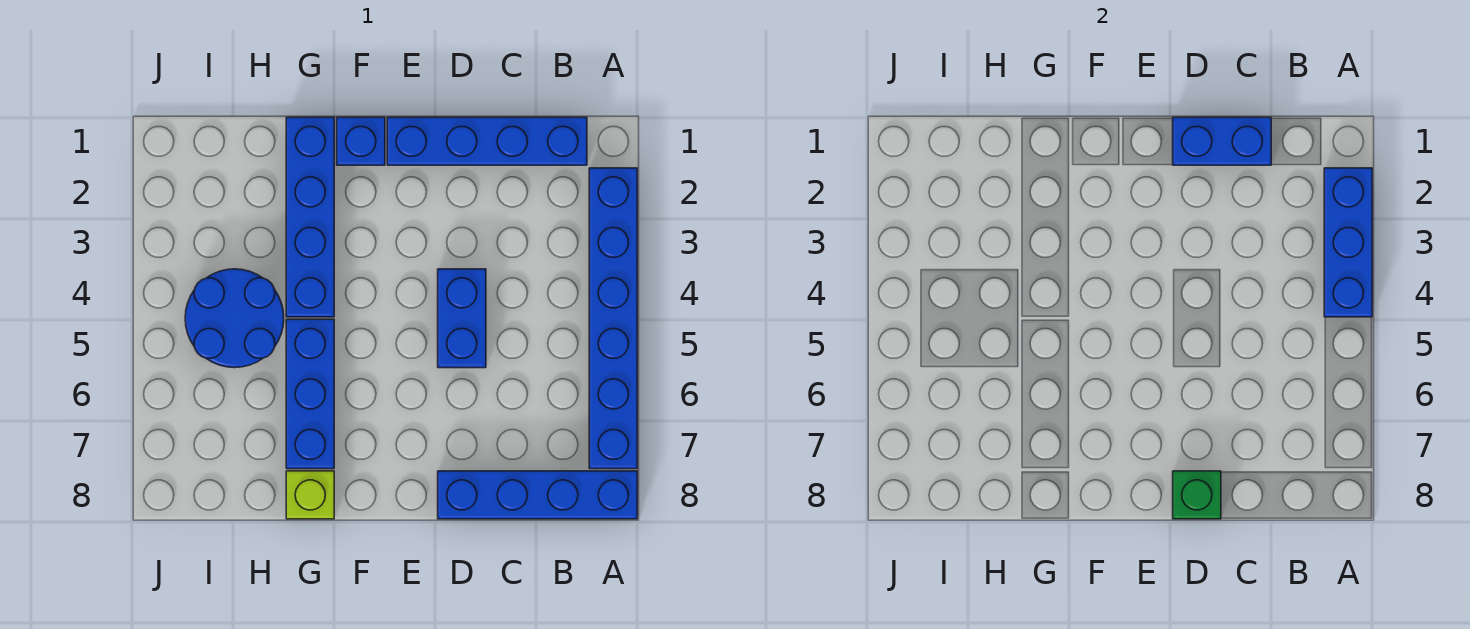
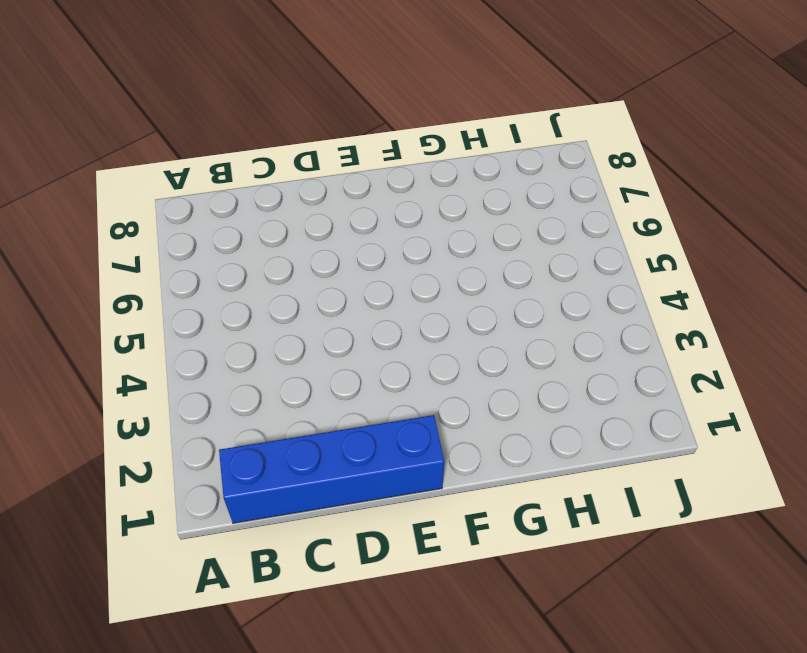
none -> blue 1x6 brick [589,168,637,469]
none -> blue 1x4 brick [438,471,637,519]
none -> blue 1x2 brick [438,269,486,368]

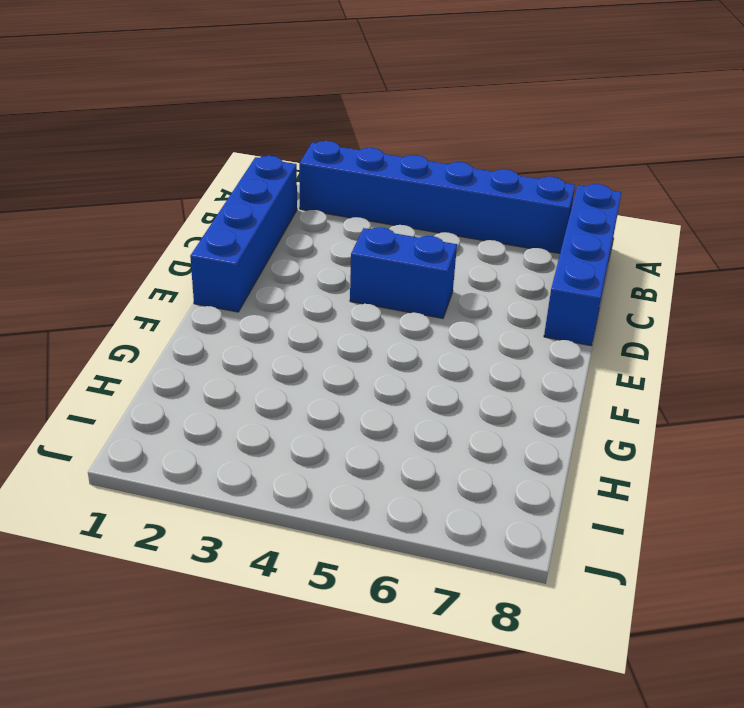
none -> blue 1x1 brick [337,117,385,165]
none -> blue 1x4 brick [286,117,334,317]
none -> blue 1x3 brick [286,319,334,469]

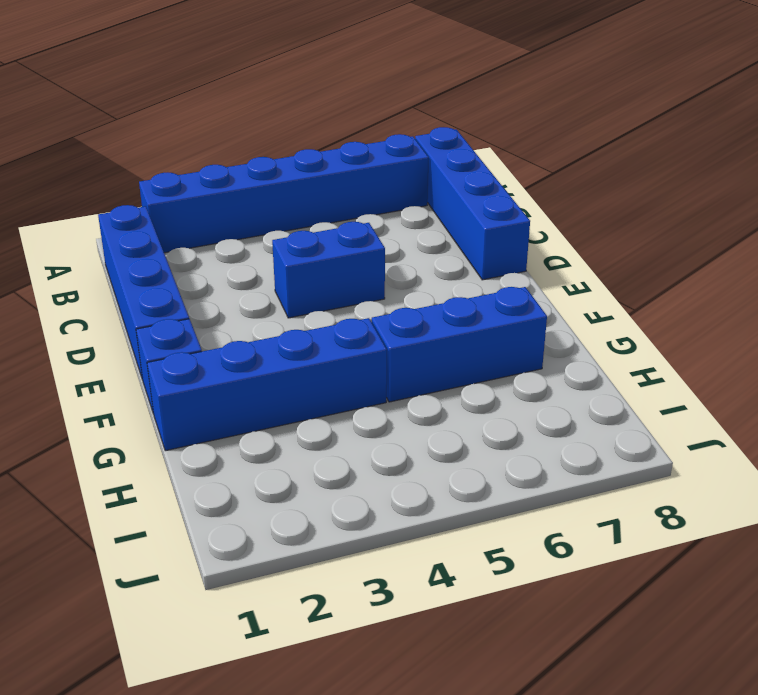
none -> lime 1x1 brick [286,471,334,519]
none -> blue 2x2 round brick [185,269,284,368]
none -> blue 1x3 brick [1324,168,1372,317]

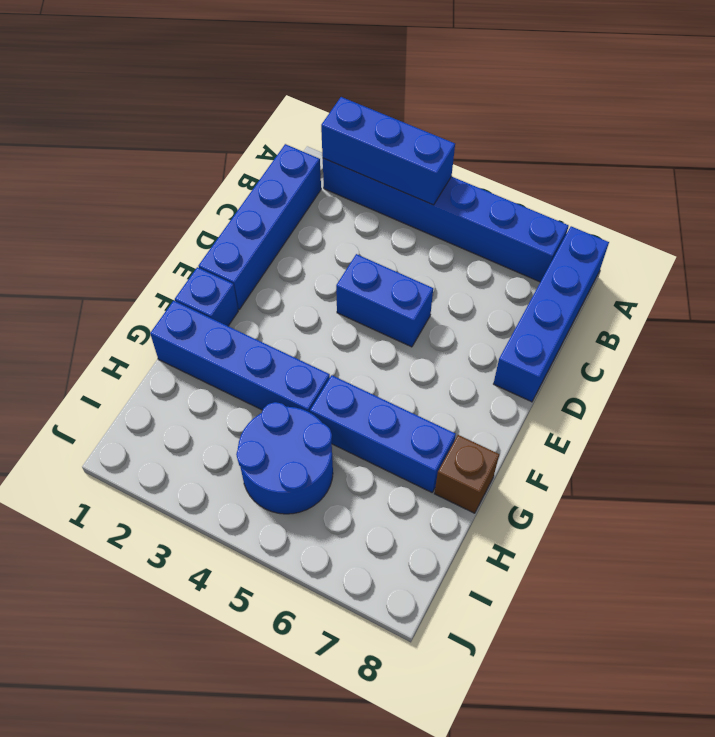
brown 1x1 brick [435,435,499,513] -> lime 1x1 brick [286,471,334,519]
none -> blue 1x2 brick [1173,117,1271,165]
none -> green 1x1 brick [1173,471,1221,519]

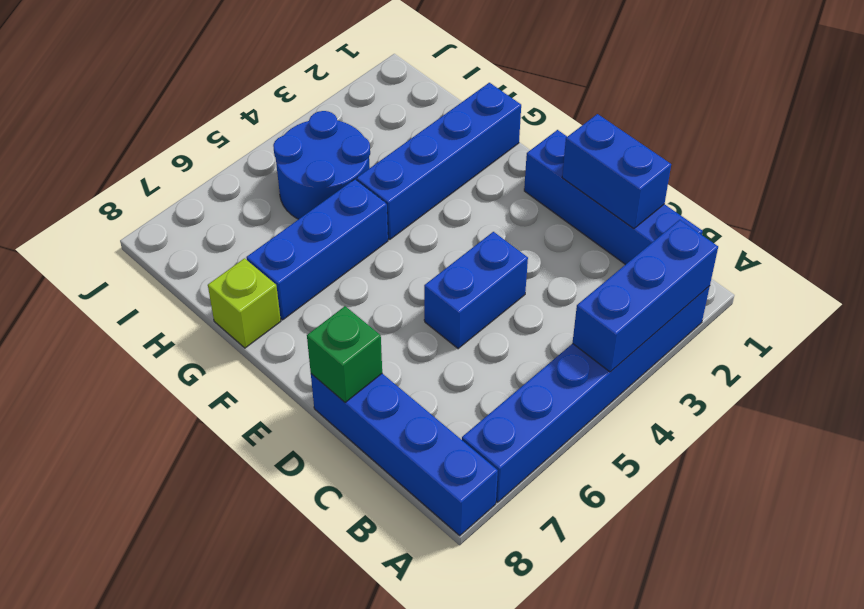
none -> blue 1x1 brick [337,117,385,165]

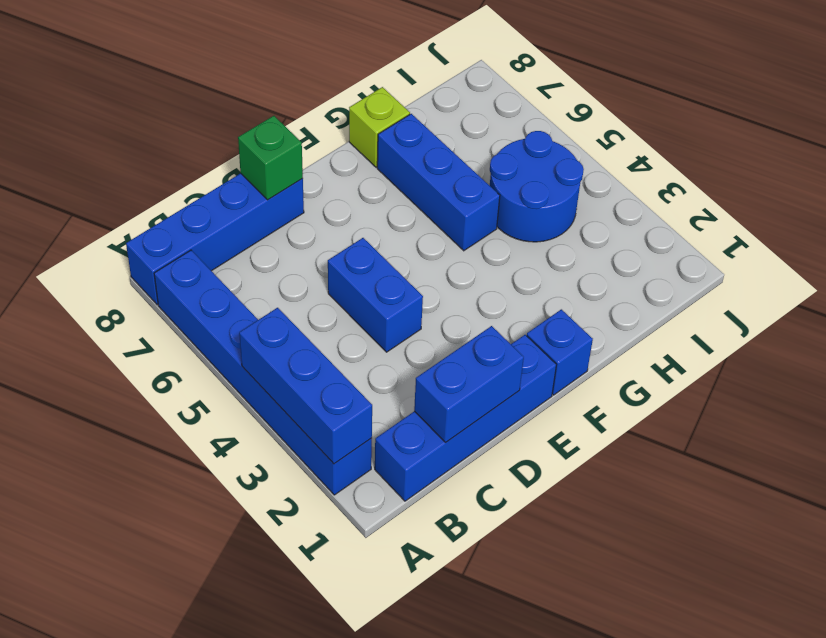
none -> blue 1x4 brick [286,117,334,317]

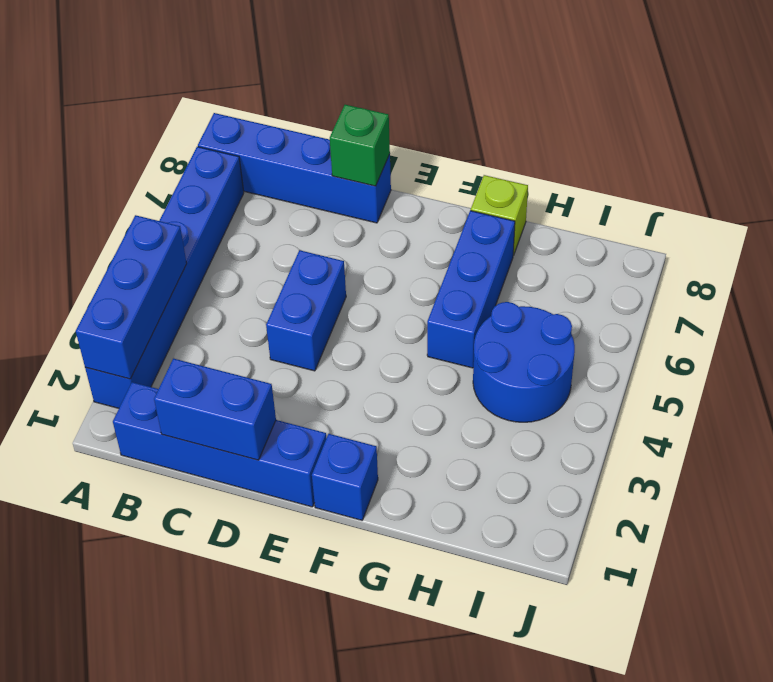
none -> blue 1x4 brick [286,117,334,317]

